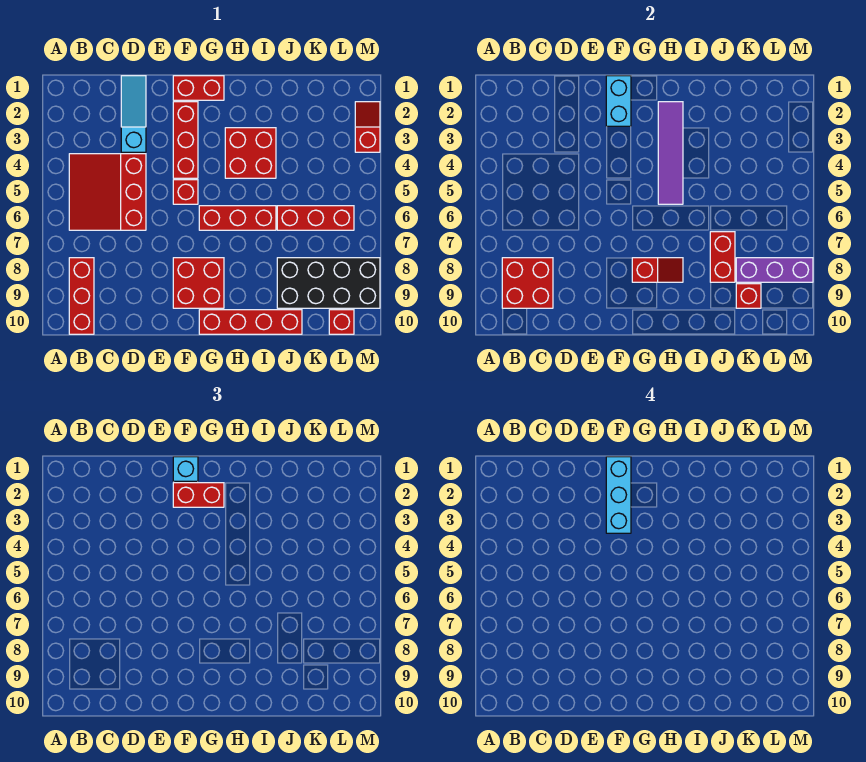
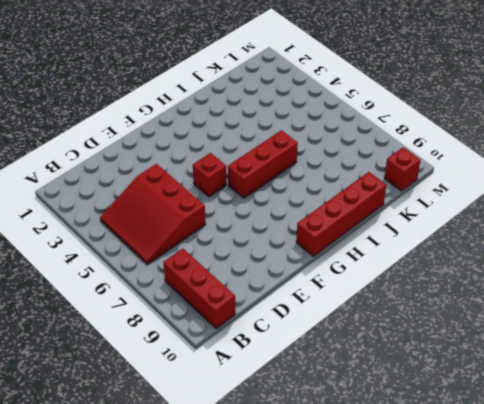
none -> cyan 1x3 slope [121,76,146,152]
none -> red 1x2 brick [173,76,224,100]
none -> red 1x3 brick [173,102,198,178]

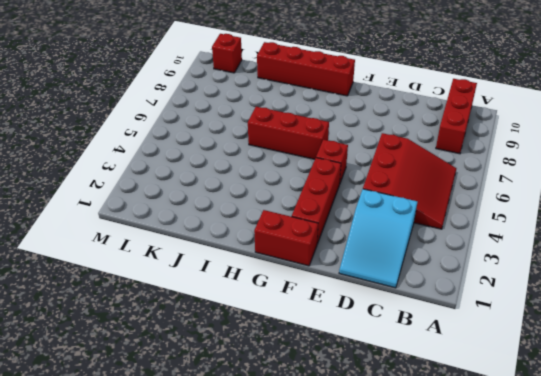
cyan 2x3 slope [339,189,417,288] -> cyan 1x3 slope [121,76,146,152]
none -> red 2x2 brick [173,258,224,308]
none -> red 2x2 brick [225,128,276,178]
none -> red 1x3 brick [277,206,354,230]

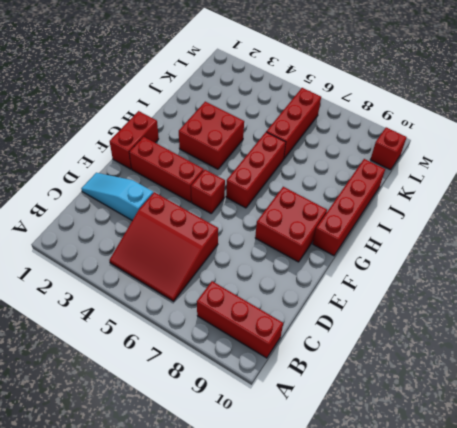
none -> black 2x4 brick [277,258,380,308]
none -> red 1x2 slope [355,102,380,152]
none -> red 2x2 brick [502,258,553,308]

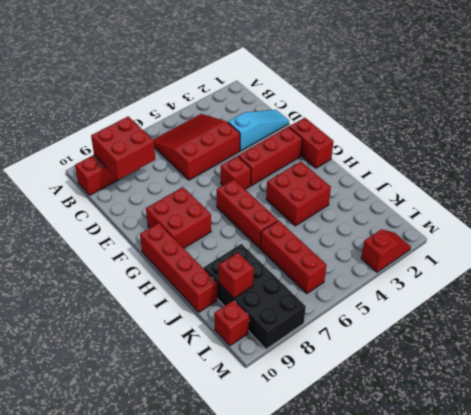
none -> cyan 1x2 brick [606,76,631,126]
none -> red 1x2 slope [632,258,683,282]
none -> purple 1x4 tile [658,102,683,204]

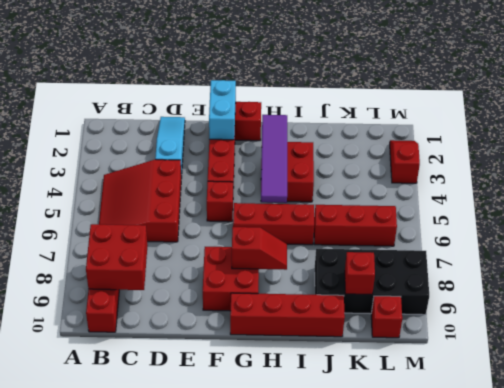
none -> red 1x2 brick [710,232,735,282]
none -> purple 1x3 brick [736,258,813,282]
none -> cyan 1x1 brick [173,457,198,481]

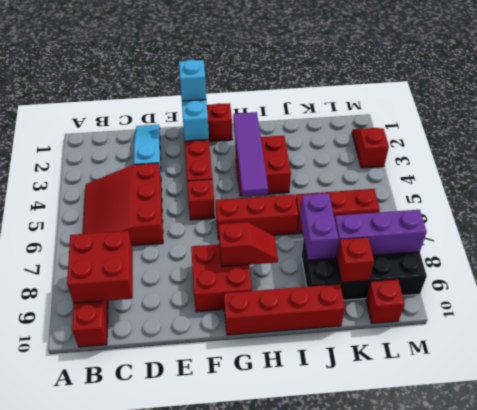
purple 1x2 brick [300,193,339,260] -> red 1x2 brick [710,232,735,282]
none -> red 1x2 brick [173,483,224,507]
none -> cyan 1x3 brick [606,457,631,533]

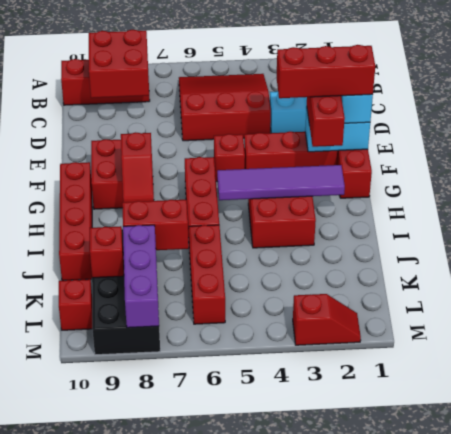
red 1x3 brick [276,45,375,98] -> cyan 1x3 brick [606,457,631,533]

